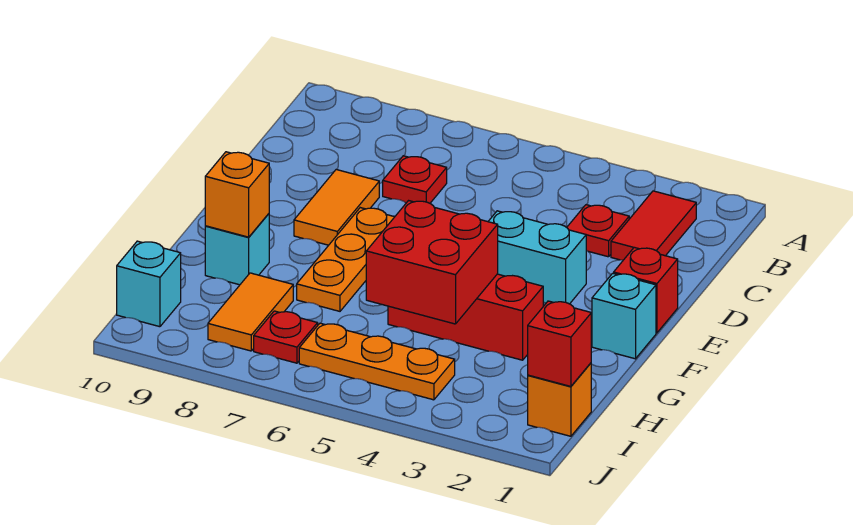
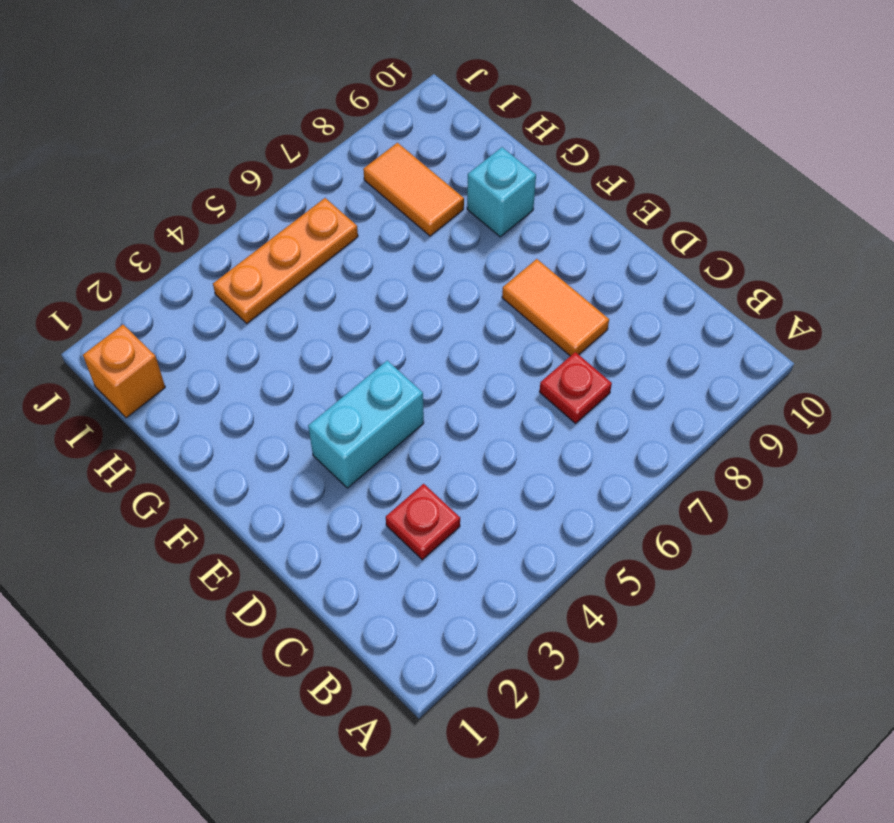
none -> red 1x2 tile [611,191,696,260]
none -> red 1x1 brick [614,247,678,333]
none -> orange 1x3 plate [297,208,394,311]

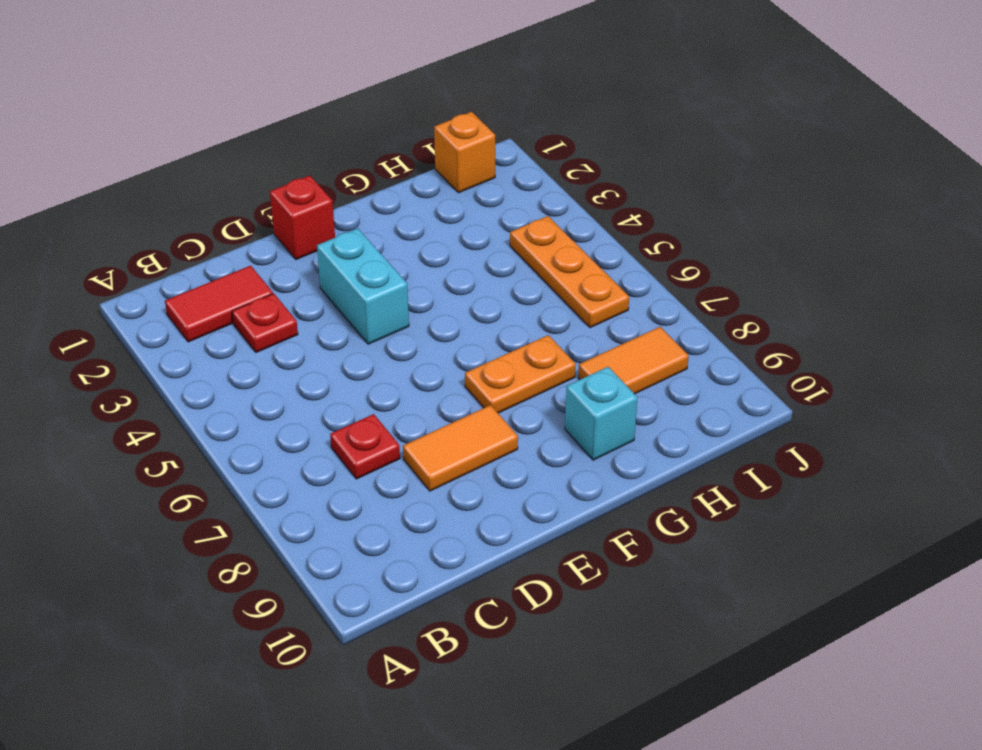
orange 1x2 plate [465,335,576,413] -> orange 1x3 plate [297,208,394,311]
none -> cyan 1x1 brick [592,273,656,359]
none -> red 1x3 brick [388,274,543,360]
none -> red 1x1 plate [254,311,318,363]

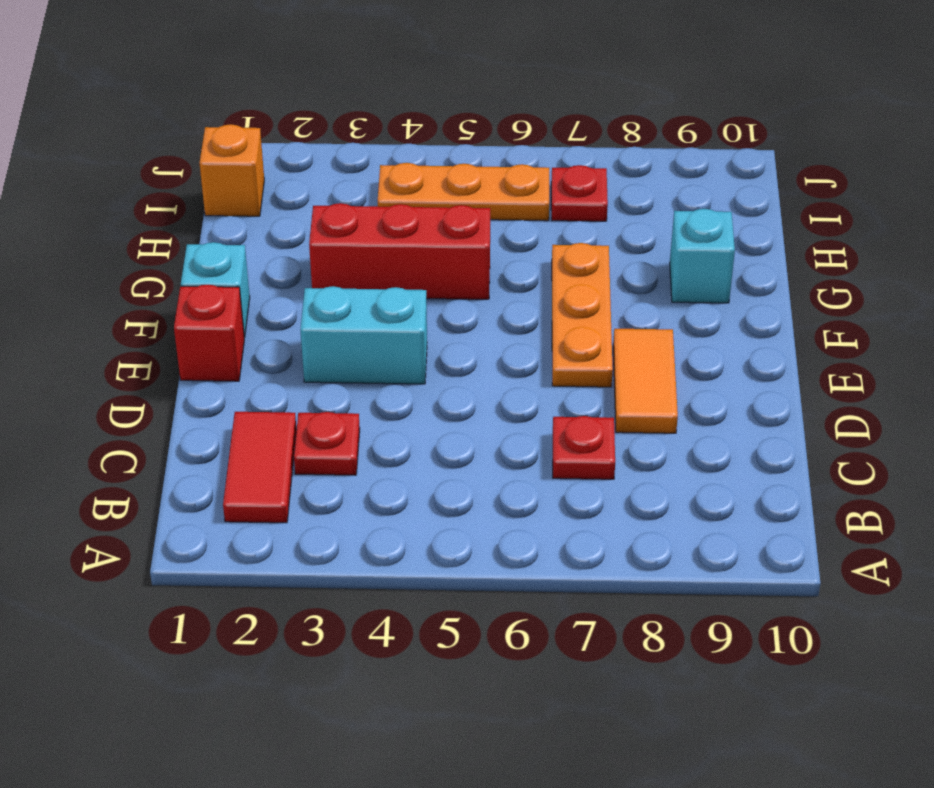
none -> orange 1x2 tile [208,273,293,351]
none -> cyan 1x1 brick [117,241,181,327]
none -> red 2x2 brick [366,201,498,324]

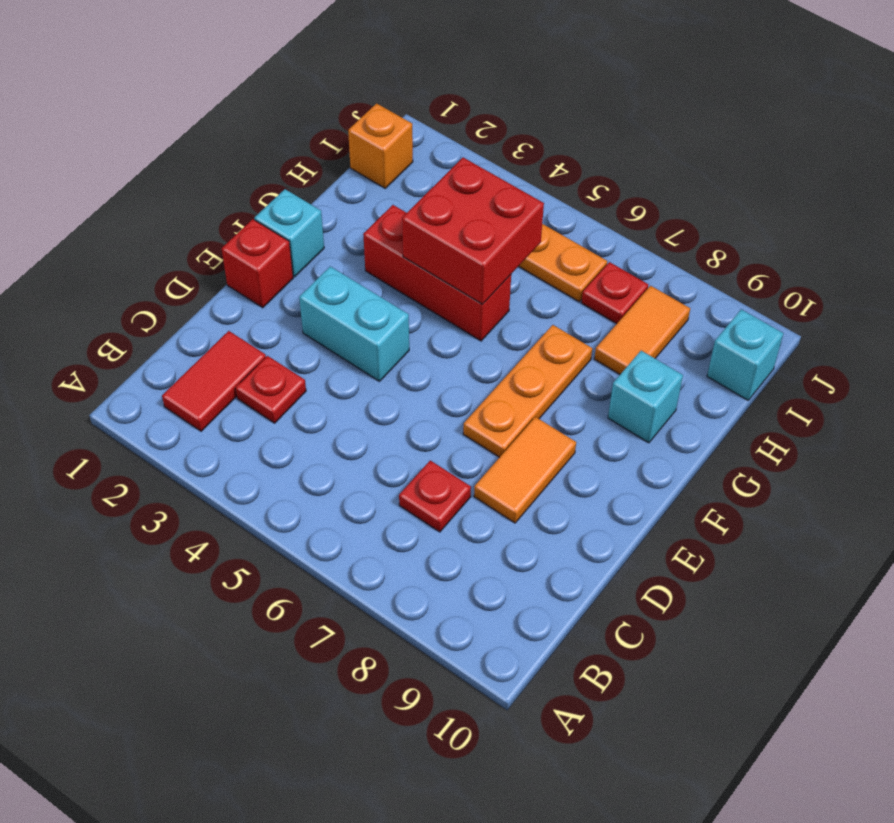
none -> orange 1x1 brick [205,152,269,237]
none -> red 1x1 brick [528,301,591,386]

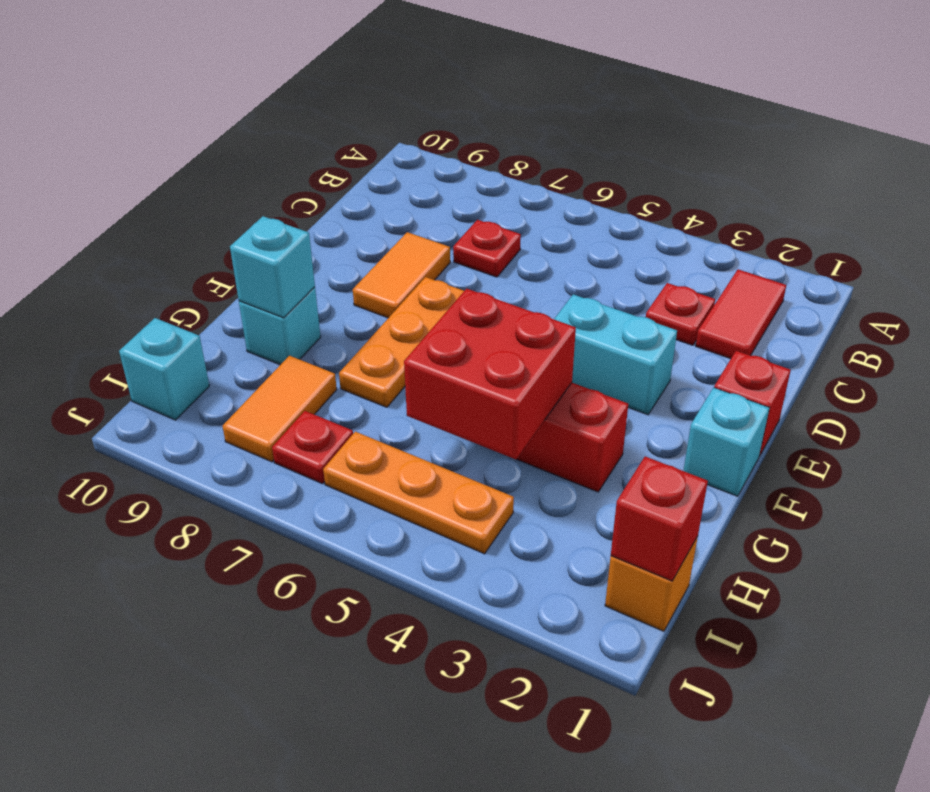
cyan 1x1 brick [230,216,315,318] -> orange 1x1 brick [205,152,269,237]

